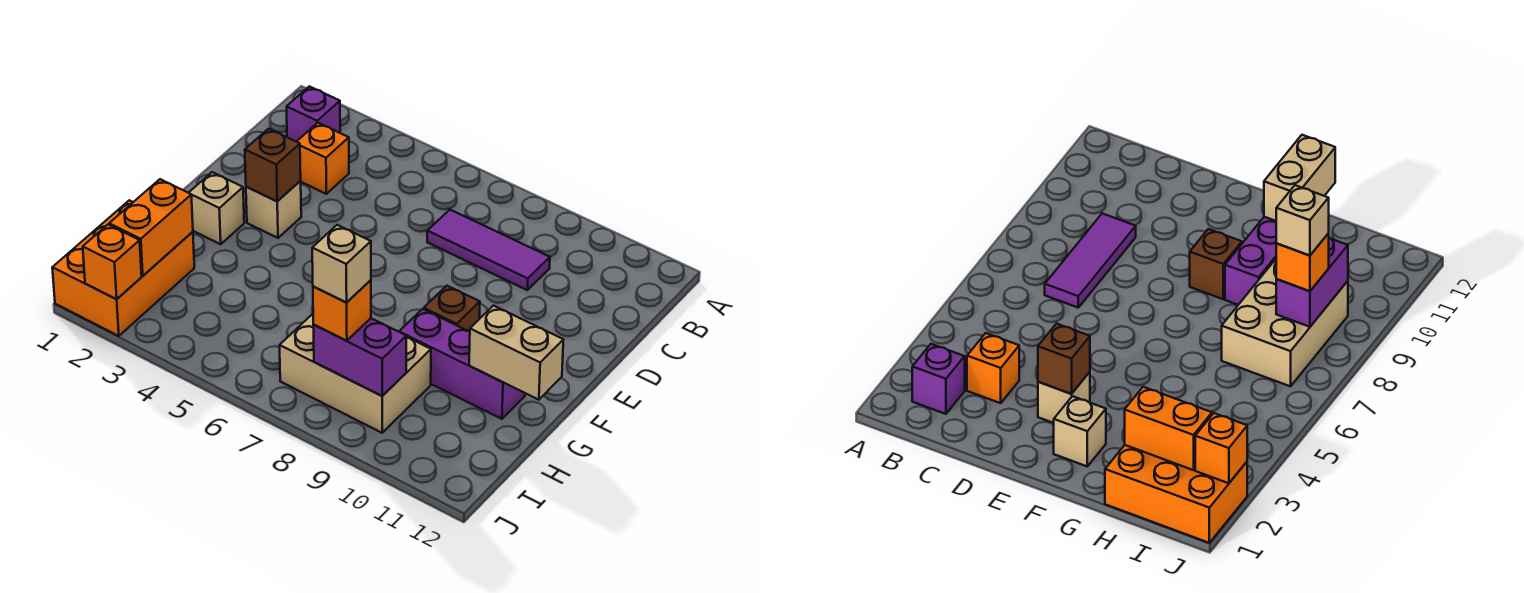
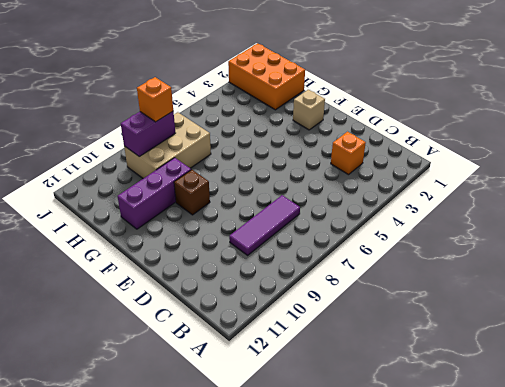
none -> purple 1x1 brick [287,86,340,142]
none -> tan 1x1 brick [246,181,301,238]
none -> brown 1x1 brick [245,129,301,201]

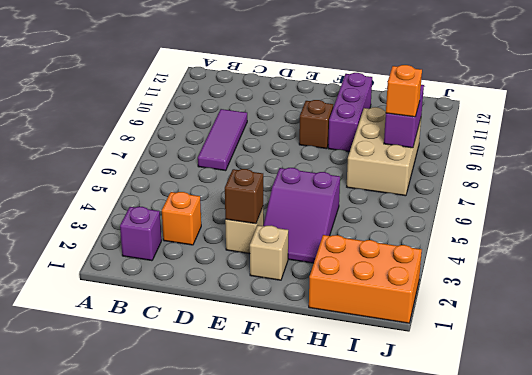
purple 2x3 slope [263,168,340,263] -> none
none -> tan 1x2 brick [469,306,563,400]
none -> orange 1x2 brick [109,179,193,276]
none -> orange 1x1 brick [83,225,142,299]

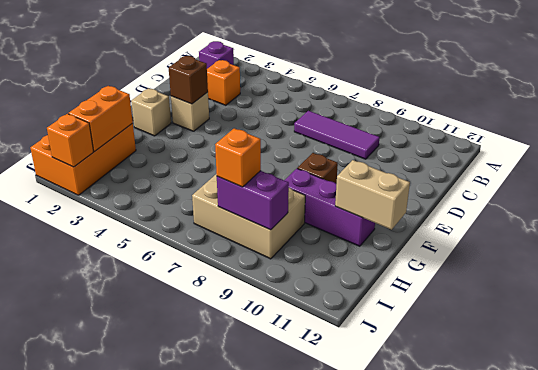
none -> tan 1x1 brick [312,225,371,303]

